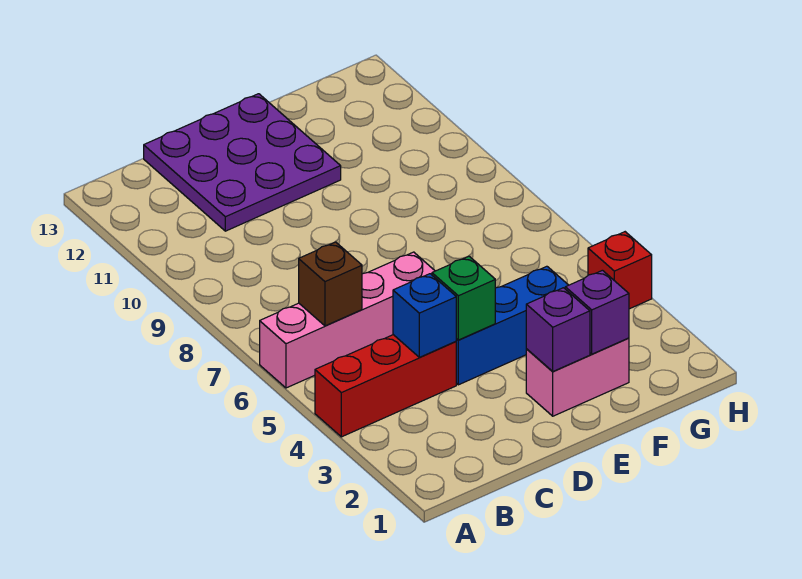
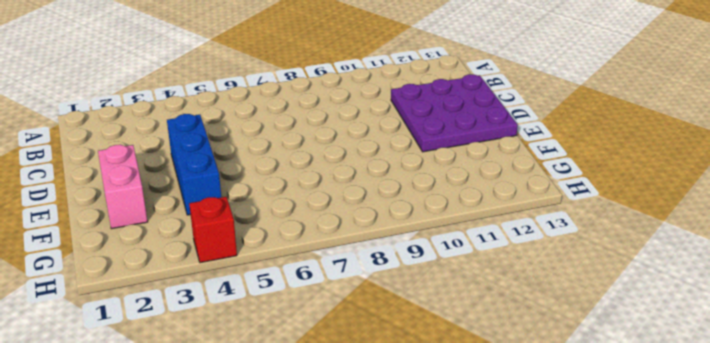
none -> red 1x3 brick [315,335,456,437]
none -> pink 1x4 brick [260,252,435,388]

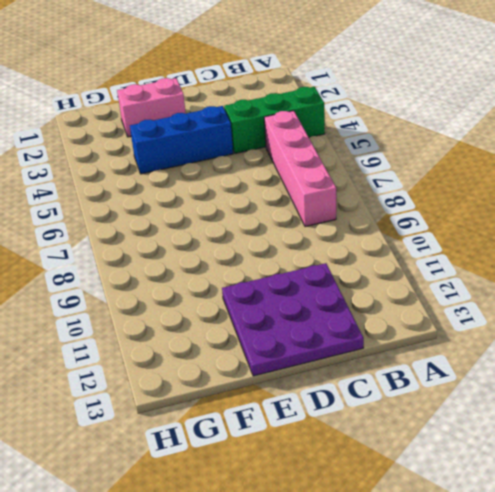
green 1x3 brick [224,87,325,153] -> red 1x3 brick [315,335,456,437]
pink 1x4 brick [264,111,336,227] -> pink 1x4 brick turned to [260,252,435,388]
none -> red 1x1 brick [588,232,652,309]
none -> brown 1x1 brick [299,242,362,326]

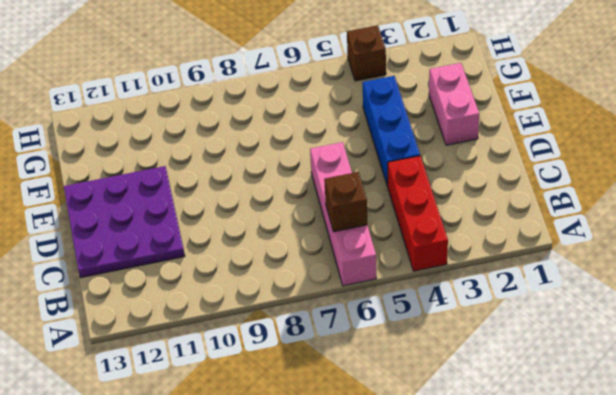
brown 1x1 brick [347,25,386,81] -> red 1x1 brick [588,232,652,309]
none -> blue 1x1 brick [393,274,456,357]
none -> green 1x1 brick [432,256,495,340]

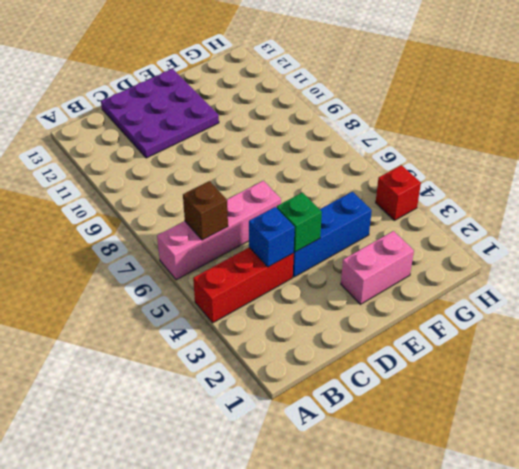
none -> purple 1x1 brick [526,288,590,371]
none -> purple 1x1 brick [565,270,629,354]

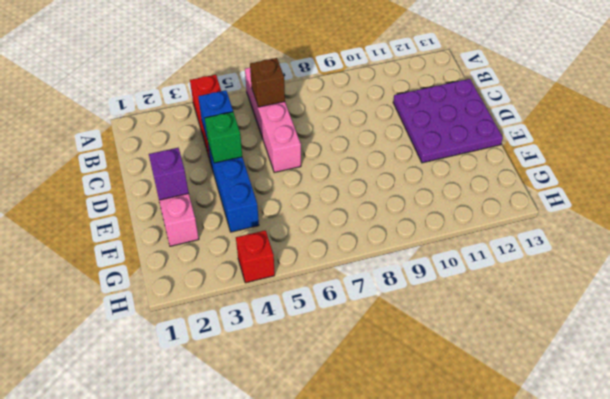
none -> purple 1x1 brick [565,270,629,354]

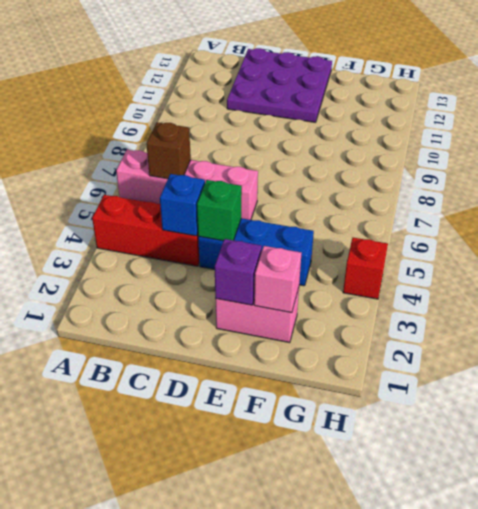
pink 1x1 brick [254,246,301,313] -> purple 1x1 brick [565,270,629,354]

